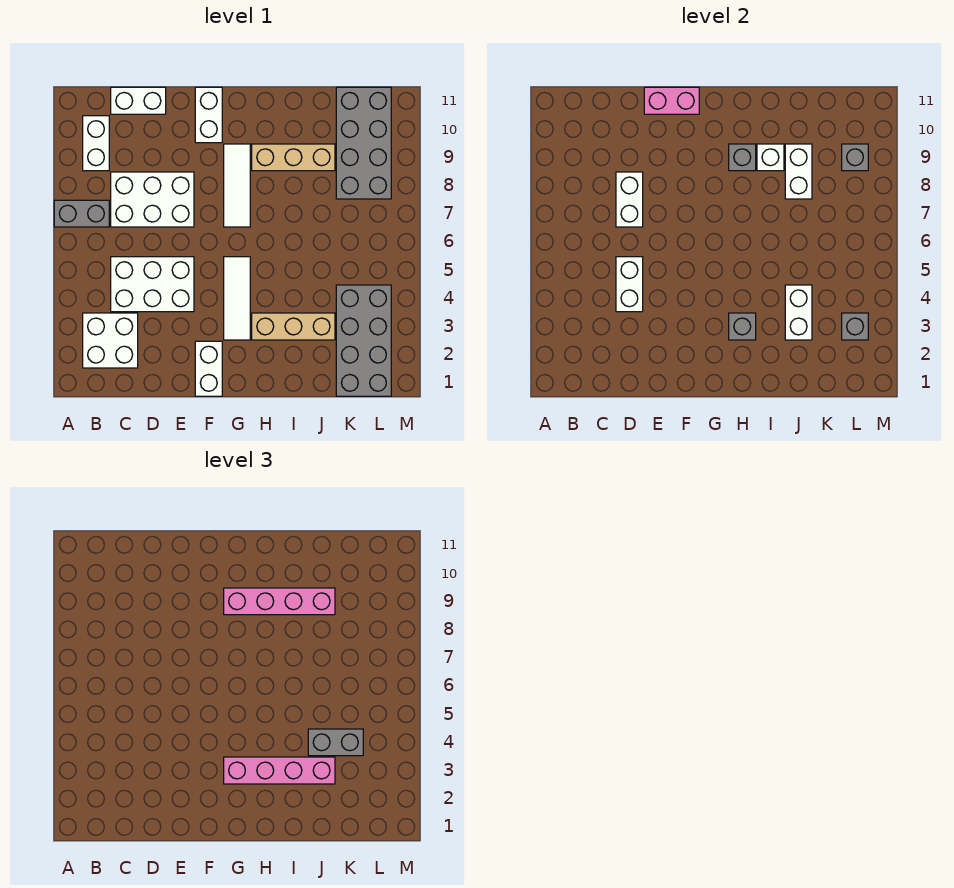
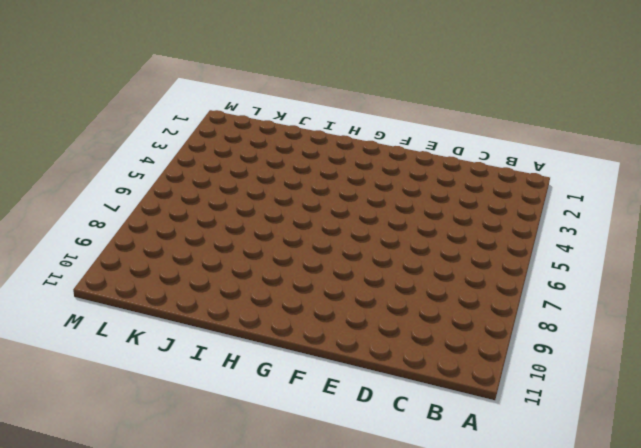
none -> grey 1x2 brick [54,200,109,227]
none -> white 2x2 brick [83,313,138,368]
none -> white 1x2 brick [83,116,109,171]

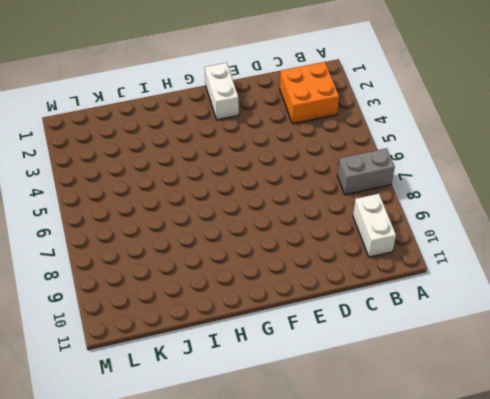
orange 2x2 brick [280,62,339,124] -> white 2x2 brick [83,313,138,368]
none -> white 2x3 brick [111,257,194,312]
none -> white 2x3 brick [111,172,194,227]
none -> white 1x2 brick [111,87,166,114]

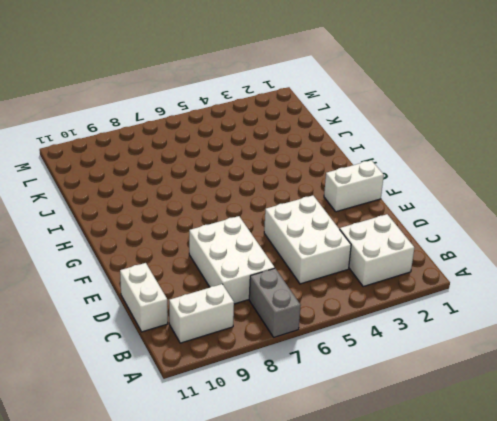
none -> white 1x2 brick [195,87,222,143]
none -> white 1x3 tile [224,257,250,340]
none -> white 1x3 tile [224,144,250,227]

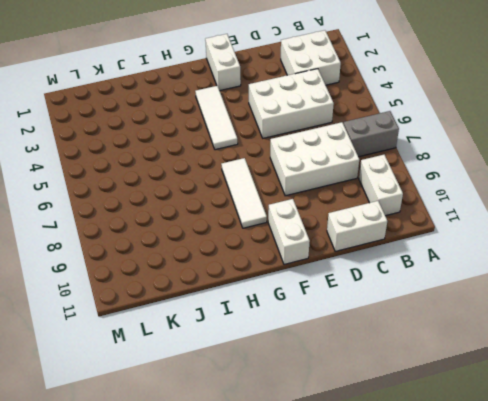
none -> tan 1x3 brick [252,313,335,340]
none -> tan 1x3 brick [252,144,335,171]
none -> grey 2x4 brick [336,285,391,396]

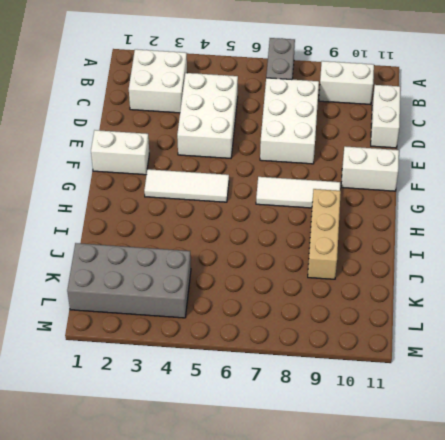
none -> tan 1x3 brick [252,313,335,340]
none -> grey 2x4 brick [336,87,391,199]
none -> white 1x2 brick [616,257,643,312]

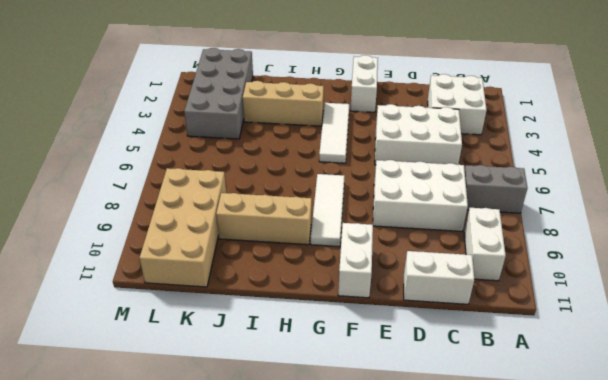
tan 2x4 brick [139,168,226,287] -> grey 2x4 brick [336,87,391,199]
none -> white 1x2 brick [616,257,643,312]
none -> white 1x2 brick [616,172,643,227]
none -> pink 1x2 brick [644,87,699,114]

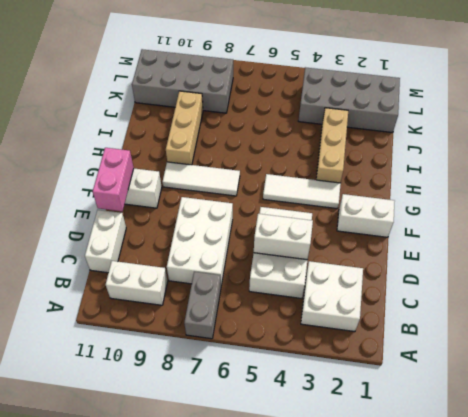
none -> white 1x2 brick [616,172,643,227]
none -> grey 1x1 brick [729,313,756,340]
none -> grey 1x1 brick [729,144,756,171]

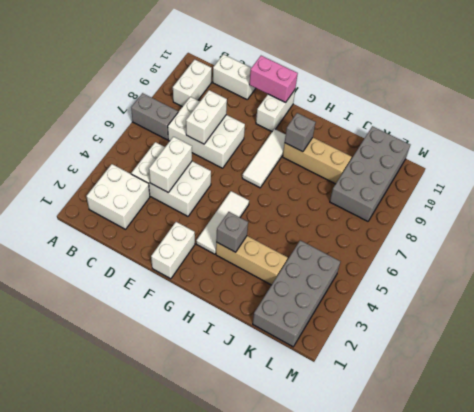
none -> white 1x1 brick [757,144,784,171]
none -> white 1x2 brick [785,285,812,340]
none -> white 1x2 brick [785,144,812,199]

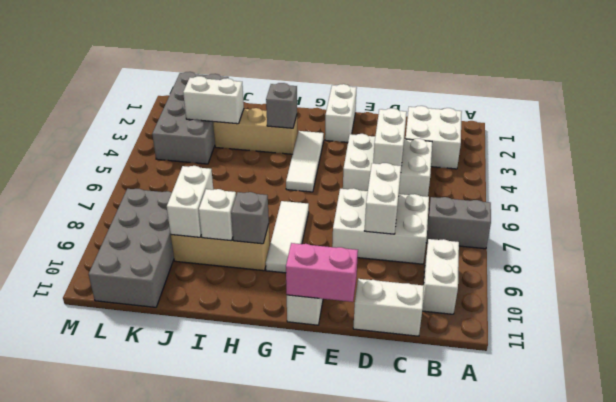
white 1x2 brick [183,76,244,124] -> white 1x2 brick turned to [785,285,812,340]
none -> grey 1x1 brick [842,313,868,340]
none -> grey 1x1 brick [842,144,868,171]
none -> pink 1x4 brick [224,757,335,784]

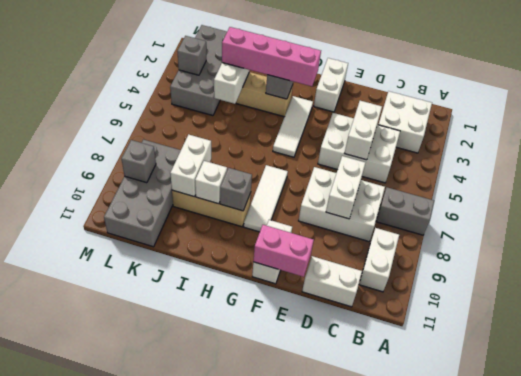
none -> pink 1x4 brick [224,588,335,615]
none -> grey 1x2 brick [308,729,363,756]

